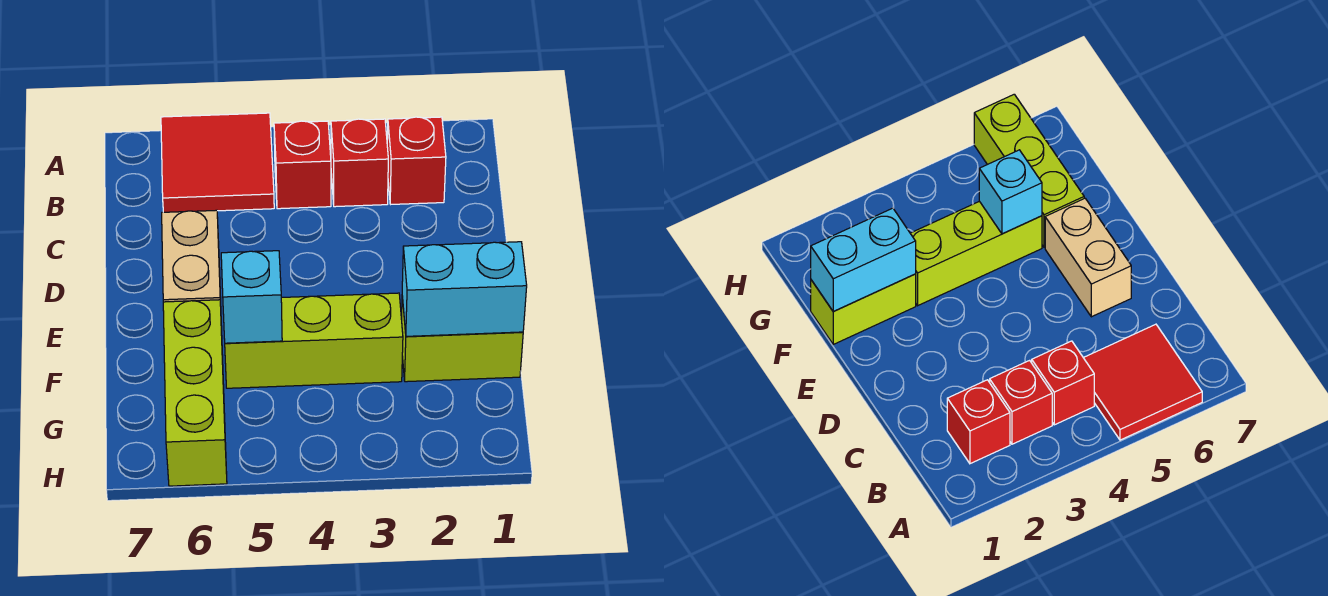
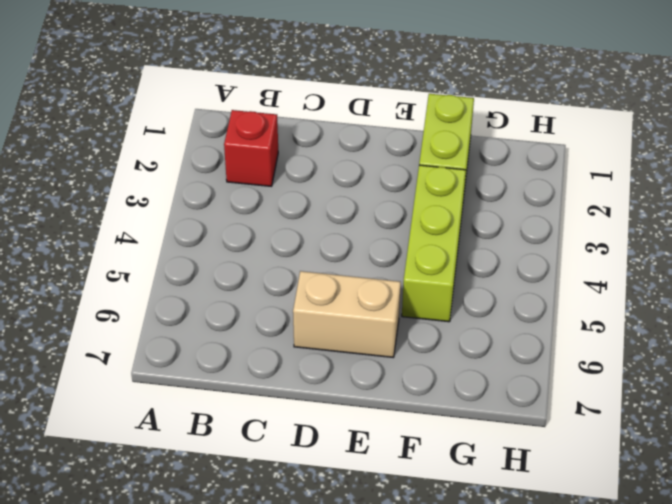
none -> red 2x2 tile [161,113,274,212]
none -> red 1x1 brick [331,119,388,207]

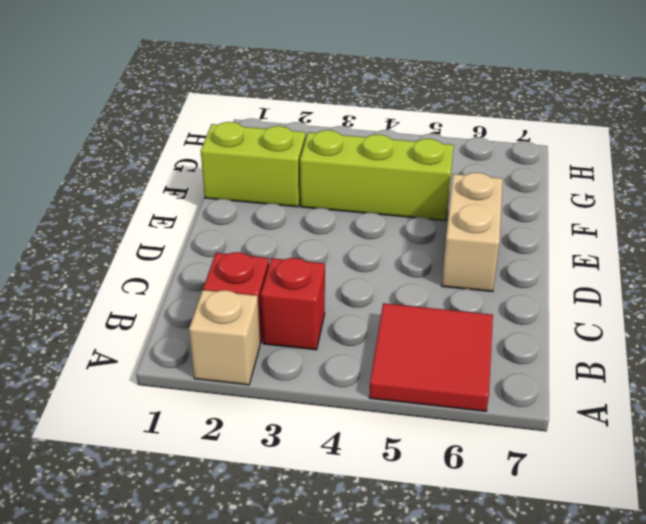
tan 1x1 brick [189,290,260,385] -> none
none -> red 1x1 brick [274,121,331,209]
none -> lime 1x3 brick [163,300,227,486]

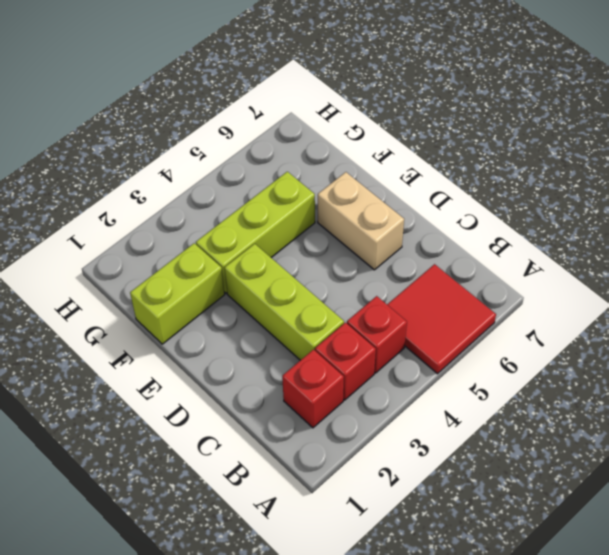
lime 1x3 brick [225,244,344,360] -> lime 1x3 brick moved to [163,300,227,486]
none -> cyan 1x2 brick [402,242,527,336]
none -> cyan 1x1 brick [221,251,282,343]

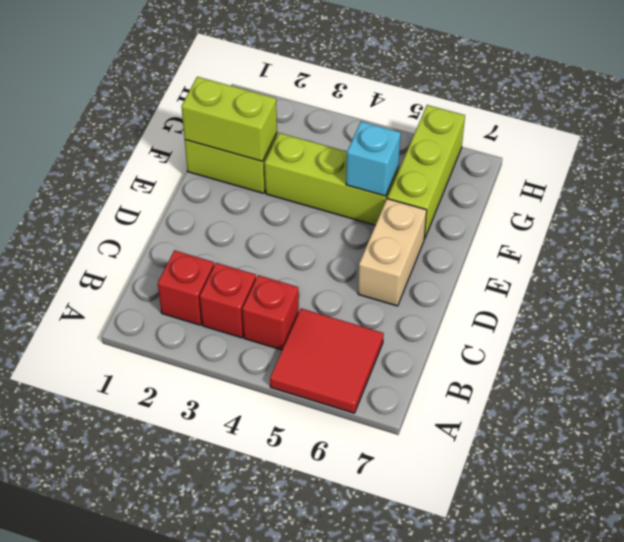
lime 1x2 brick [181,77,277,161] -> cyan 1x2 brick [402,242,527,336]

